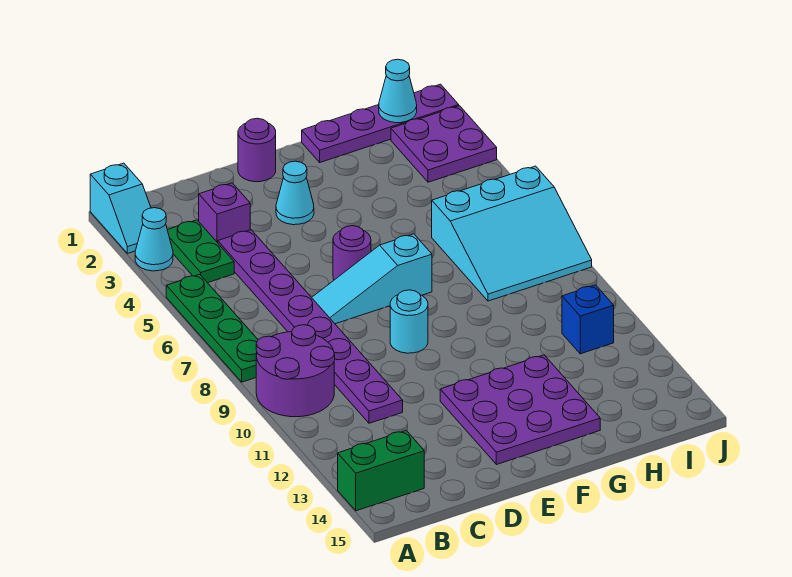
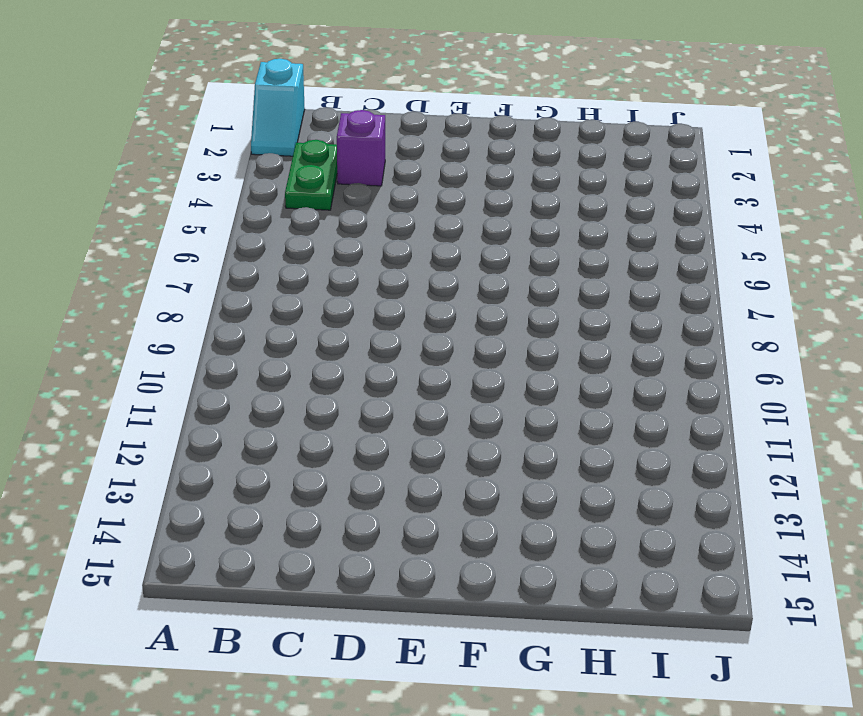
none -> cyan 1x1 cone [135,208,173,271]
none -> green 1x4 plate [166,274,258,382]
none -> purple 2x2 round brick [256,325,335,417]

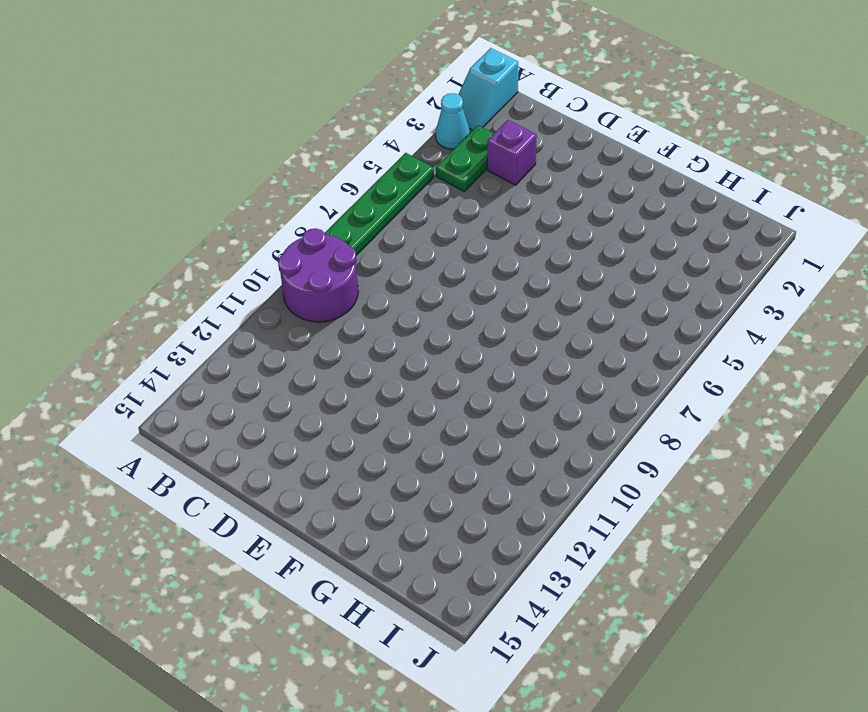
none -> green 1x2 brick [338,431,424,511]
none -> purple 1x8 plate [218,230,403,423]
none -> cyan 1x3 slope [312,234,432,324]

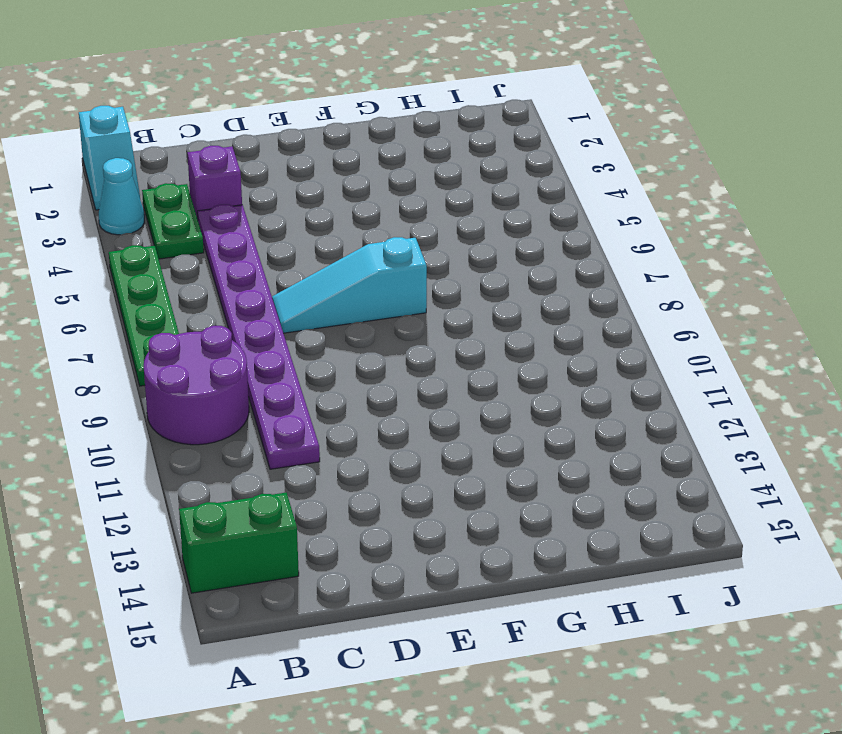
none -> purple 1x1 round brick [238,118,276,182]
none -> cyan 1x1 cone [276,161,314,225]
none -> purple 1x1 round brick [333,226,371,280]

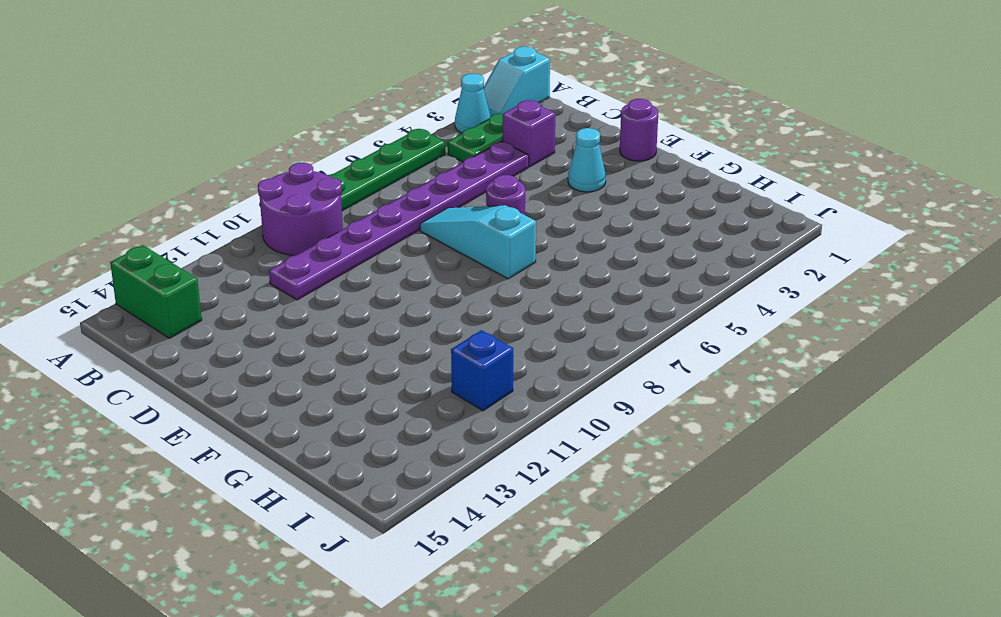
none -> cyan 1x1 round brick [390,290,428,353]
none -> purple 3x3 plate [440,355,600,465]
none -> purple 1x4 plate [302,84,459,162]

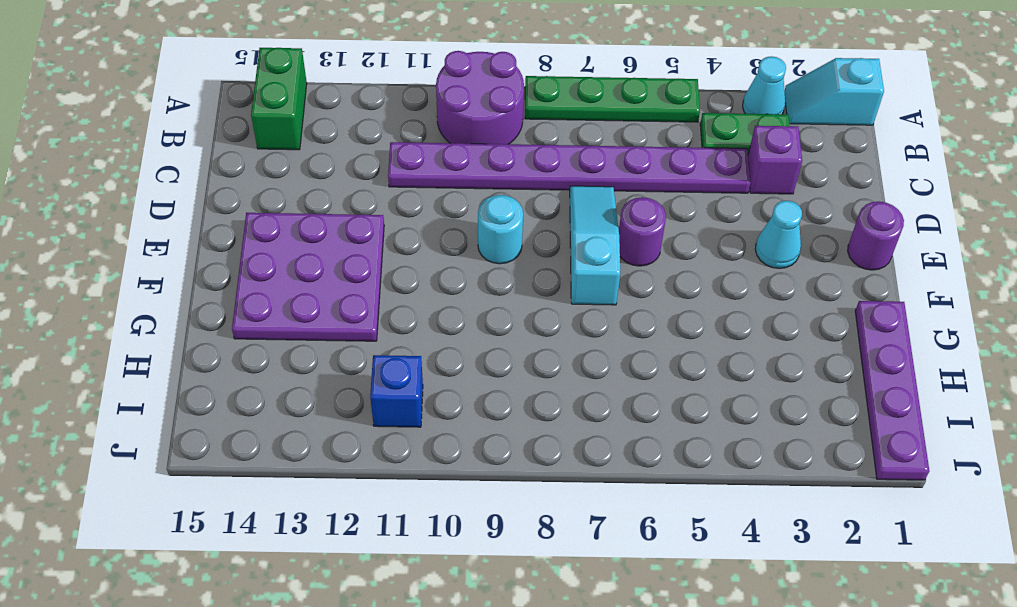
none -> cyan 3x3 slope [432,166,592,301]
none -> purple 2x2 plate [391,106,497,182]
none -> cyan 1x1 cone [379,59,417,123]

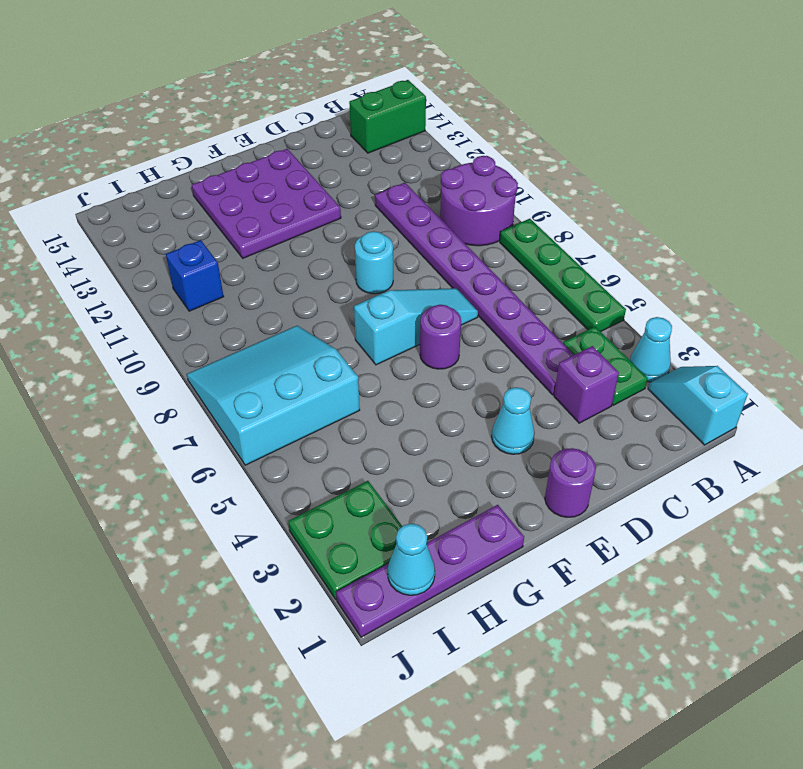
green 2x2 plate [288,481,402,599] -> purple 2x2 plate [391,106,497,182]

